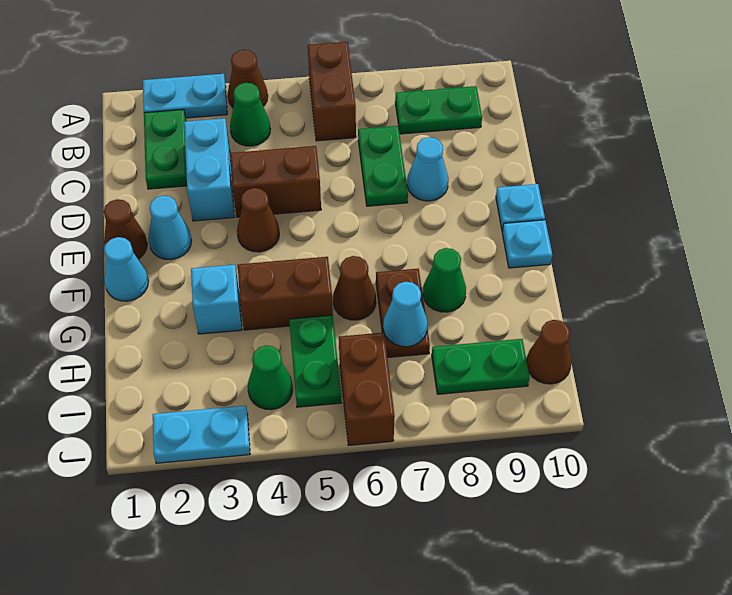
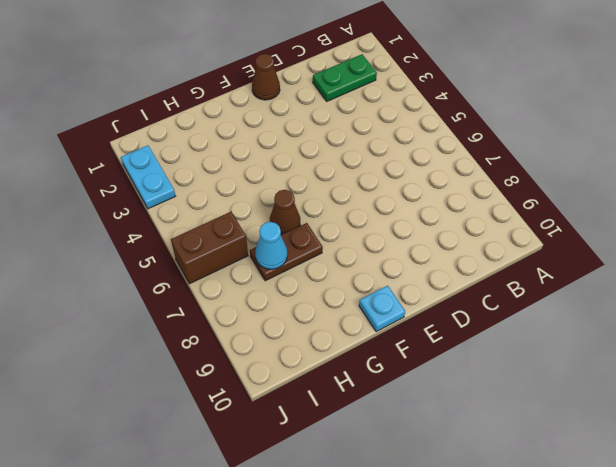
none -> cyan 1x2 plate [143,74,227,118]
none -> brown 1x1 cone [228,50,268,108]
none -> brown 1x2 brick [308,42,356,141]

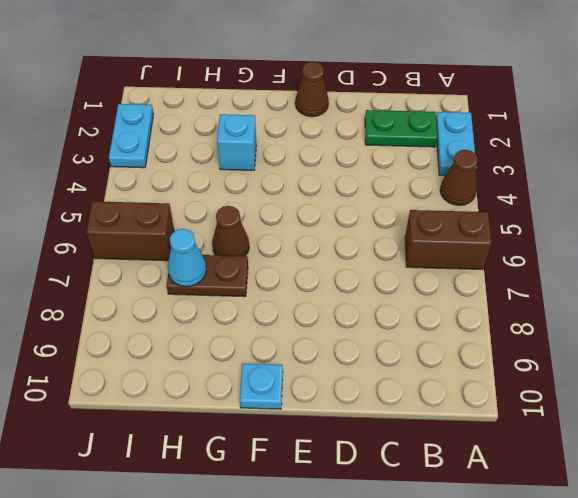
none -> green 1x1 cone [230,83,271,146]
none -> green 1x2 plate [395,86,482,134]
none -> cyan 1x2 brick [184,118,234,221]

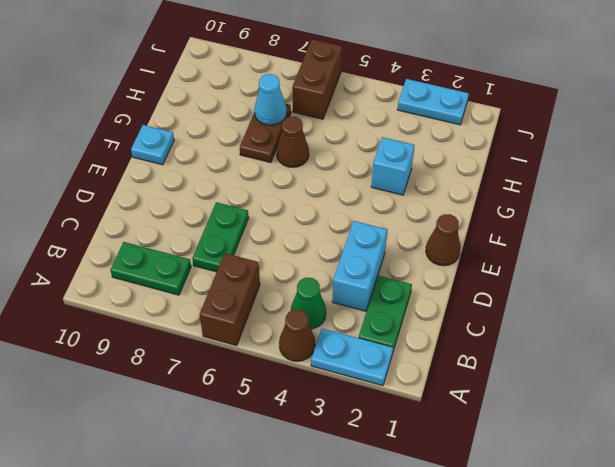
none -> brown 1x2 brick [230,146,321,217]
none -> cyan 1x1 cone [407,137,448,201]
none -> cyan 1x1 cone [148,196,192,260]

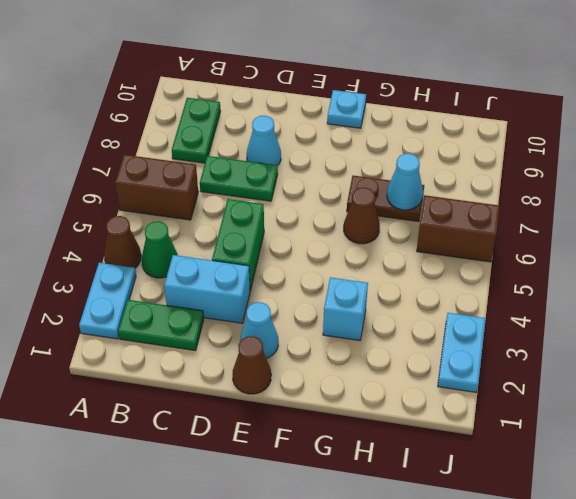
green 1x2 brick [212,199,264,291] -> brown 1x2 brick [230,146,321,217]
none -> brown 1x1 cone [237,188,279,252]
none -> cyan 1x1 plate [496,184,545,231]
none -> cyan 1x1 cone [104,237,148,301]

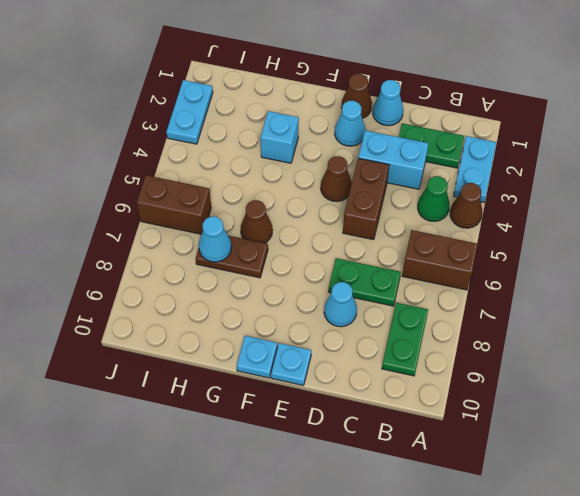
cyan 1x1 cone [373,80,403,126] -> cyan 1x1 cone moved to [104,237,148,301]
none -> brown 1x2 brick [238,257,333,330]
none -> green 1x1 cone [423,248,466,312]
none -> green 1x2 plate [289,315,341,407]

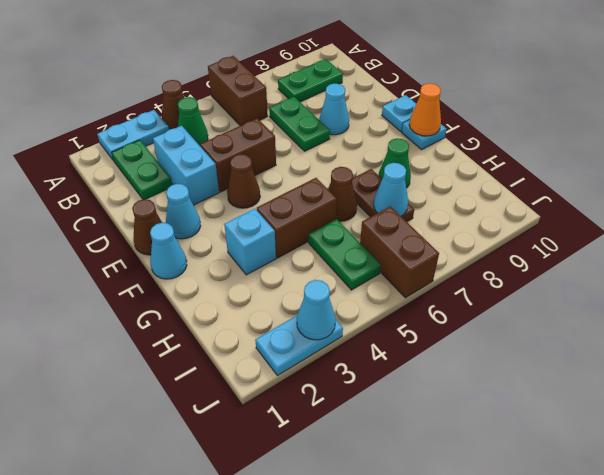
orange 1x1 cone [409,83,441,136] -> none
cyan 1x1 cone [297,280,336,340] -> none
none -> green 1x1 cone [248,345,293,410]
none -> green 1x2 plate [432,339,530,394]
none -> brown 1x1 cone [527,320,571,384]

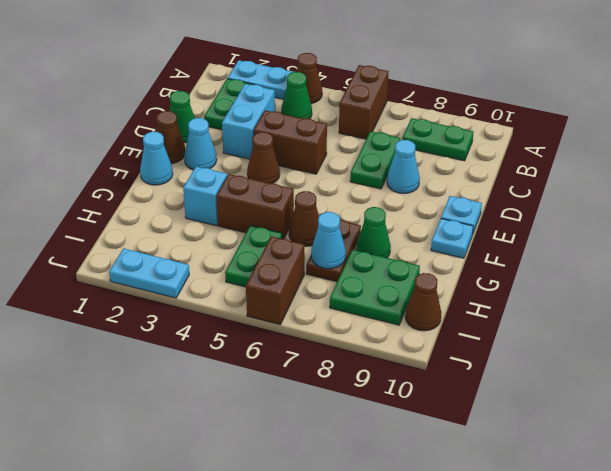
green 1x1 cone [170,91,195,143] -> green 1x1 cone moved to [248,345,293,410]
green 2x2 plate [330,250,420,325] -> green 1x2 plate [432,339,530,394]

